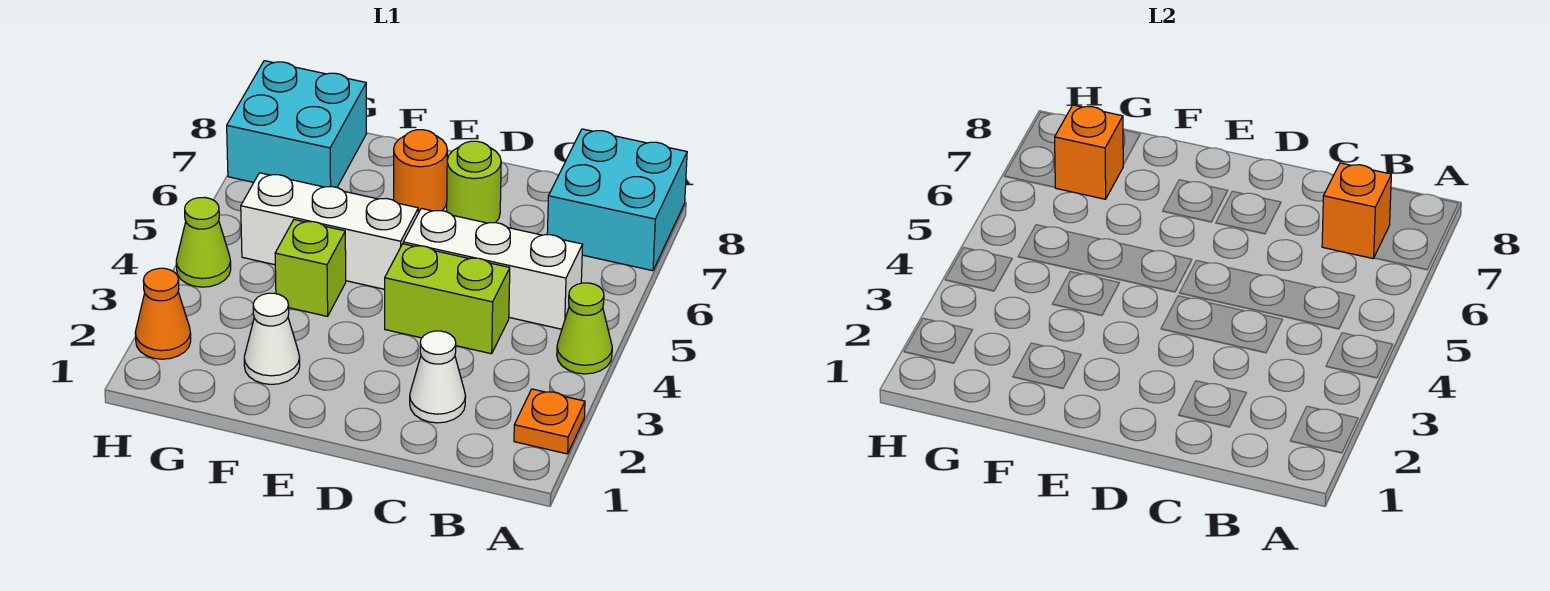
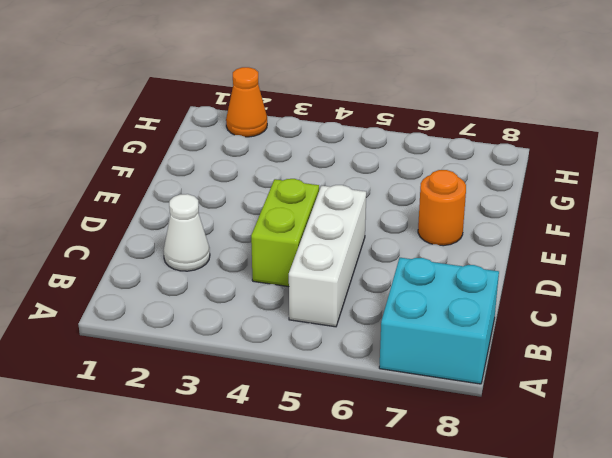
none -> orange 1x1 plate [514,389,585,454]
none -> lime 1x1 cone [557,283,612,374]
none -> lime 1x1 round brick [447,141,501,223]

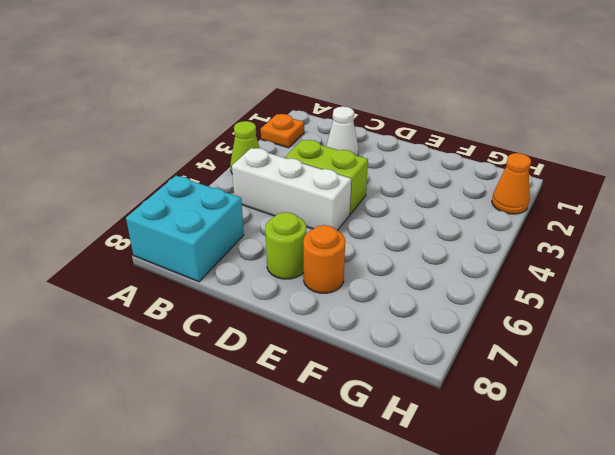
none -> white 1x3 brick [241,173,418,289]
none -> white 1x1 cone [244,293,300,384]
none -> lime 1x1 brick [275,220,346,316]

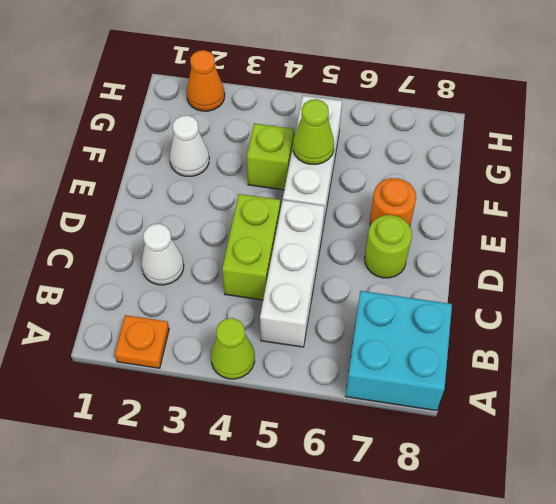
lime 1x1 cone [293,99,334,164] -> lime 1x1 cone moved to [176,197,231,287]
none -> cyan 2x2 brick [227,61,367,187]
none -> orange 1x1 brick [1322,163,1391,259]
none -> orange 1x1 brick [1055,105,1124,199]

